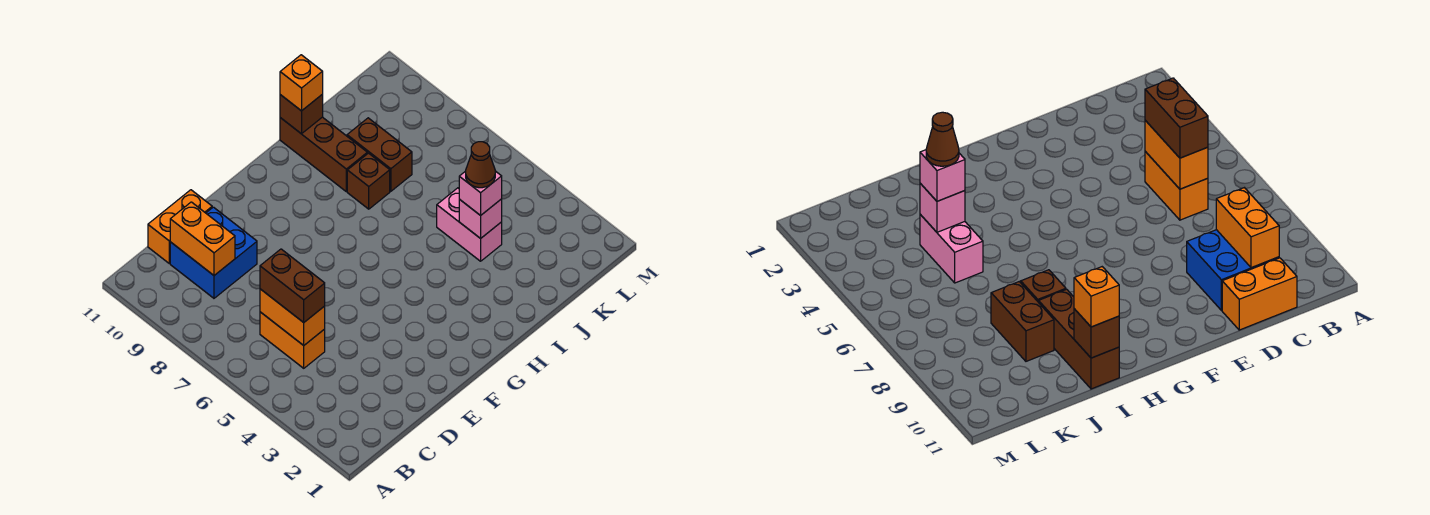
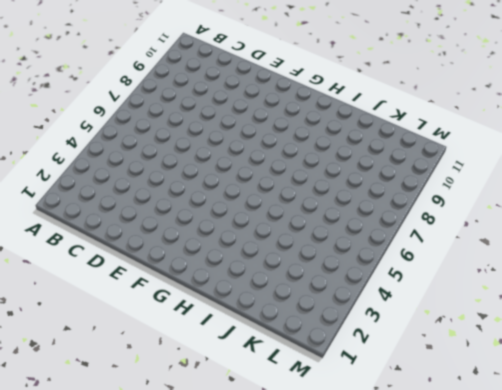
none -> orange 1x2 brick [260,312,325,368]
none -> blue 2x2 brick [170,207,257,298]
none -> orange 1x2 brick [148,190,212,263]

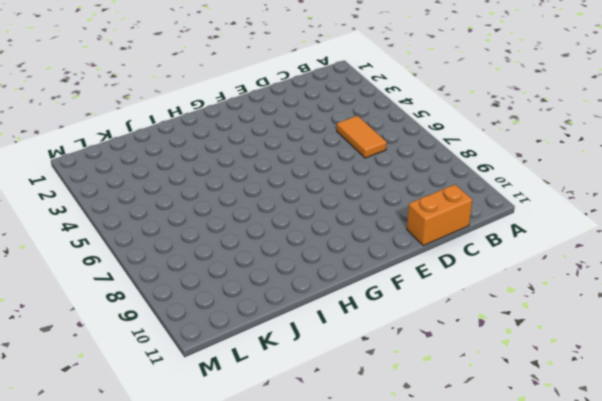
orange 1x2 tile [337,116,387,158] -> orange 1x2 brick [260,312,325,368]
none -> blue 2x2 brick [170,207,257,298]
none -> brown 1x1 brick [347,153,390,209]
none -> brown 1x3 brick [280,117,367,192]

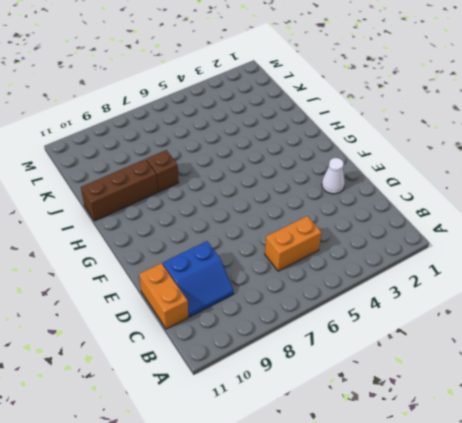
blue 2x2 slope [163,241,234,317] -> blue 2x2 brick [170,207,257,298]
white 1x1 cone [322,158,345,194] -> none
none -> pink 1x2 brick [437,188,502,261]
none -> brown 1x2 brick [347,118,412,191]
none -> orange 1x2 brick [260,289,325,345]

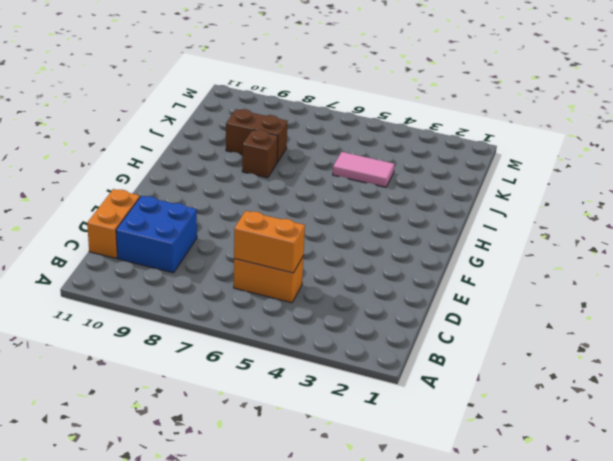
pink 1x2 tile [333,152,394,187] -> pink 1x2 brick [437,188,502,261]
none -> brown 1x3 brick [280,117,367,192]
none -> orange 1x2 brick [170,202,235,275]
none -> brown 1x1 brick [280,95,323,134]

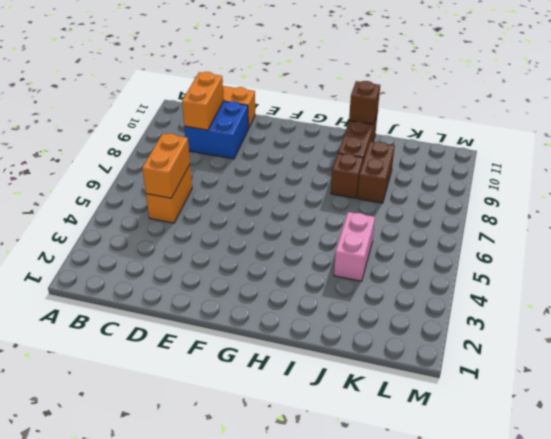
none -> pink 1x1 brick [459,199,502,239]
none -> brown 1x2 brick [260,249,325,322]
none -> orange 1x1 brick [280,55,323,111]

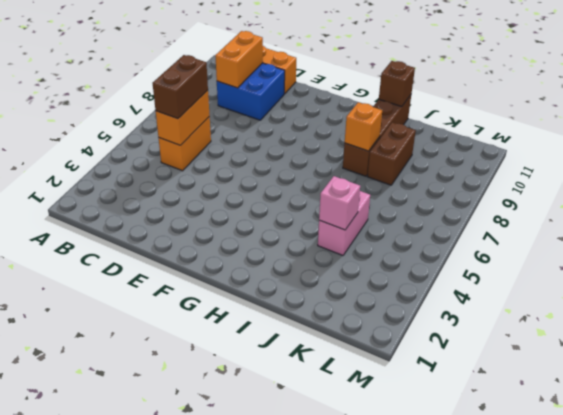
orange 1x1 brick [345,102,382,151] -> orange 1x1 brick moved to [280,55,323,111]
none -> pink 1x1 brick [459,171,502,216]
none -> brown 1x1 cone [466,142,495,188]

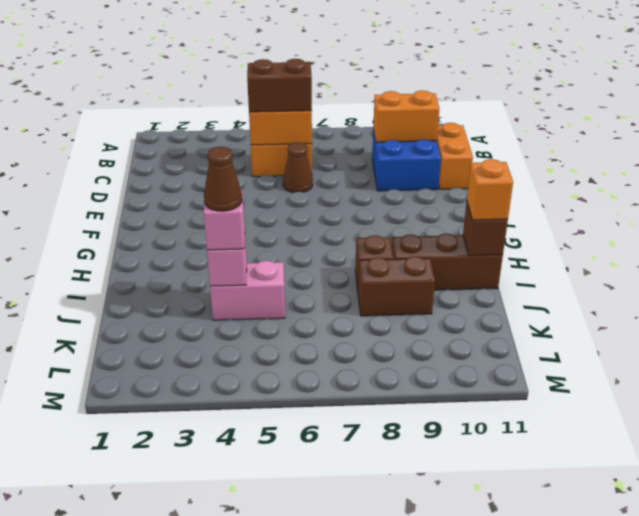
brown 1x1 cone [283,142,313,193] -> none

